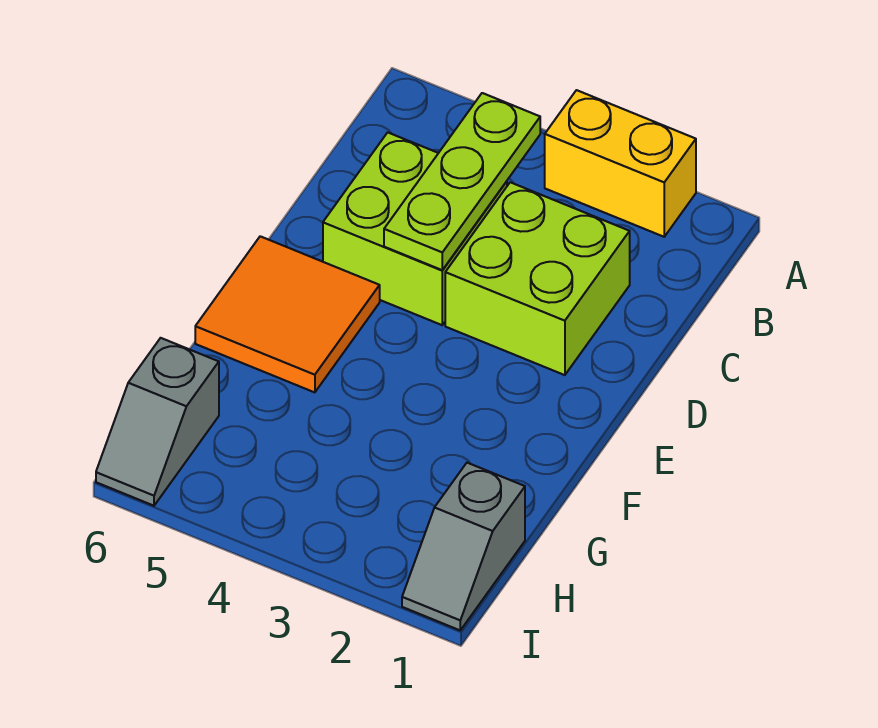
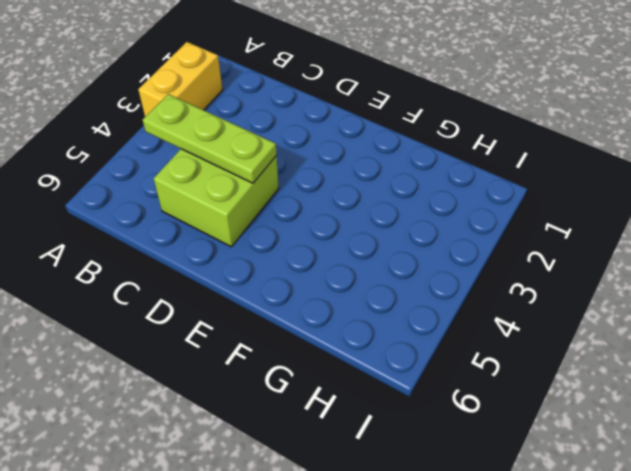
none -> lime 2x2 brick [445,182,630,375]
none -> orange 2x2 tile [195,236,380,392]

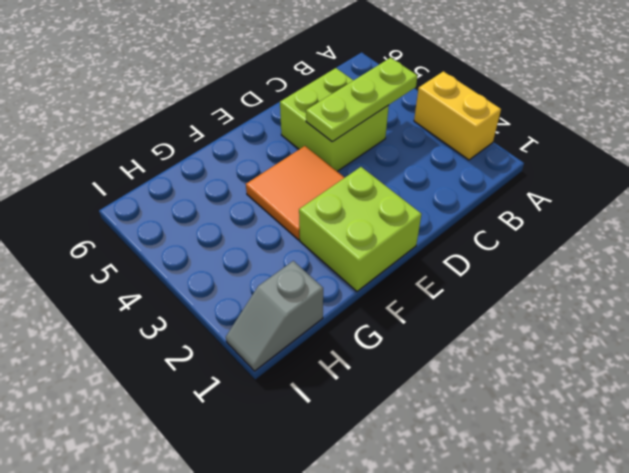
lime 2x2 brick [299,167,422,291] -> lime 2x2 brick moved to [445,182,630,375]
orange 2x2 tile [246,146,345,240] -> orange 2x2 tile moved to [195,236,380,392]
none -> grey 1x2 slope [96,338,219,506]

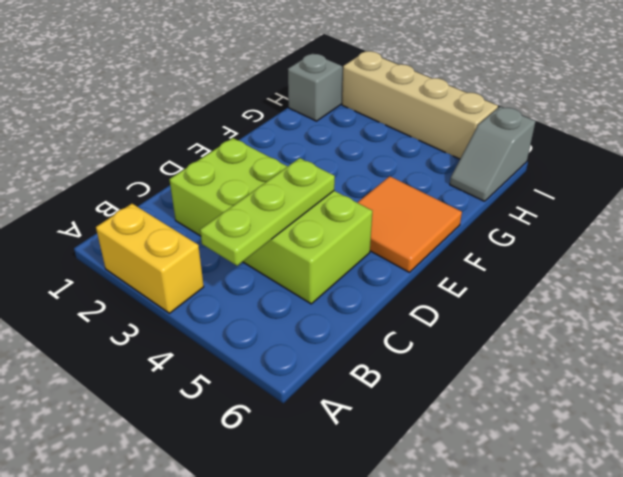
grey 1x2 slope [450,107,536,201] -> grey 1x2 slope turned to [96,338,219,506]
tan 1x4 brick [342,51,498,159] -> none

